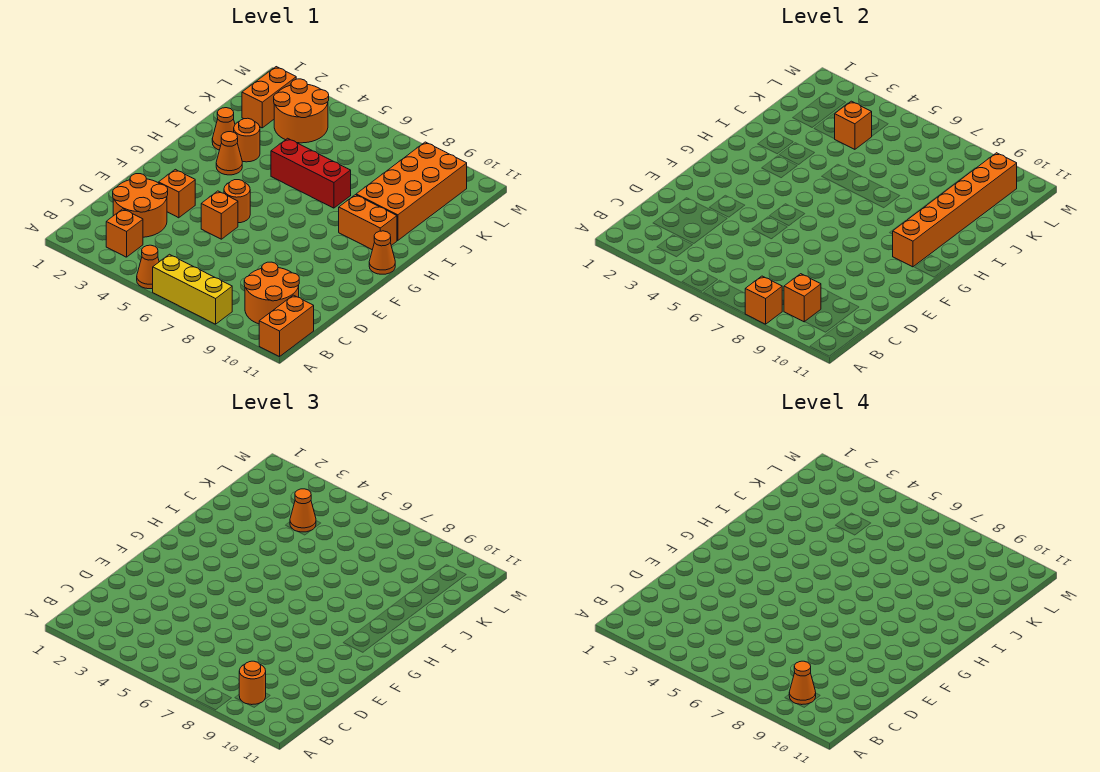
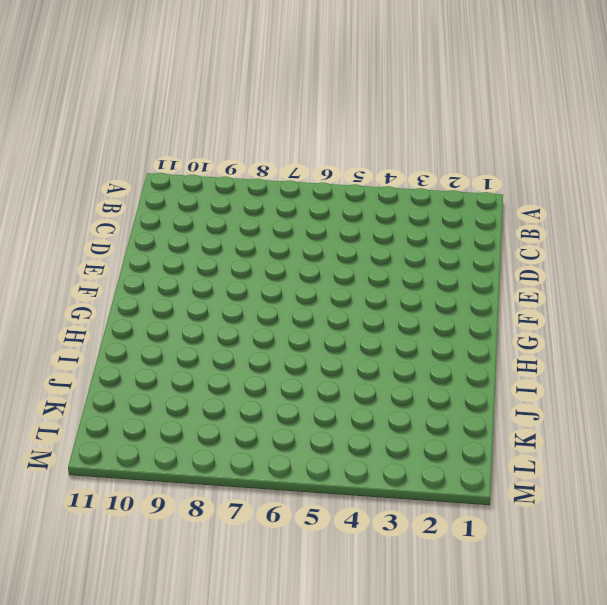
none -> orange 1x1 cone [137,245,159,289]
none -> yellow 1x3 brick [153,254,232,324]
none -> orange 1x2 brick [259,295,314,357]

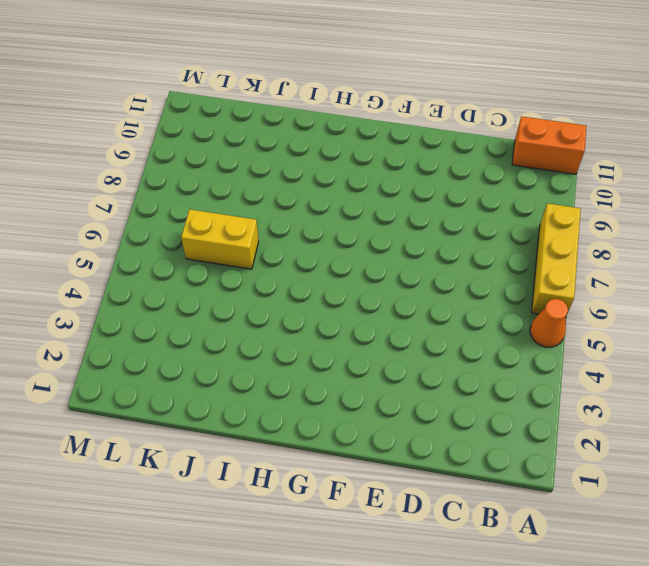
yellow 1x2 brick [181,209,259,269] -> none
none -> orange 1x1 brick [106,209,143,257]
none -> orange 2x2 round brick [244,262,299,324]
none -> orange 2x2 round brick [113,174,168,237]

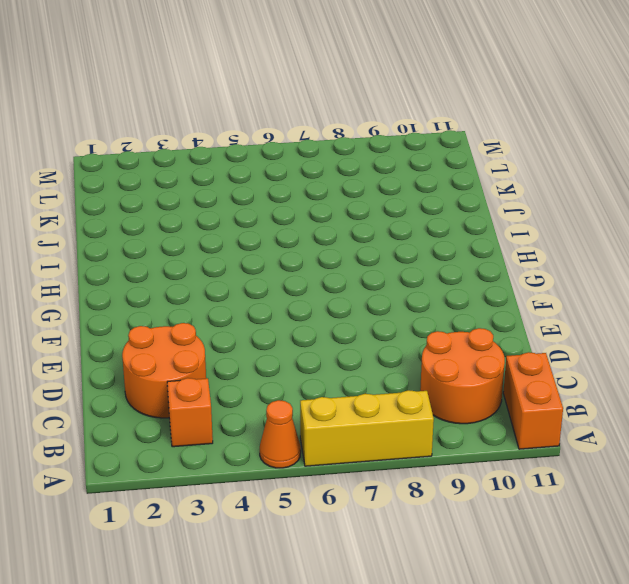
none -> orange 1x1 brick [159,169,195,218]
none -> orange 1x1 brick [201,191,238,239]
none -> orange 1x1 round brick [224,180,250,223]

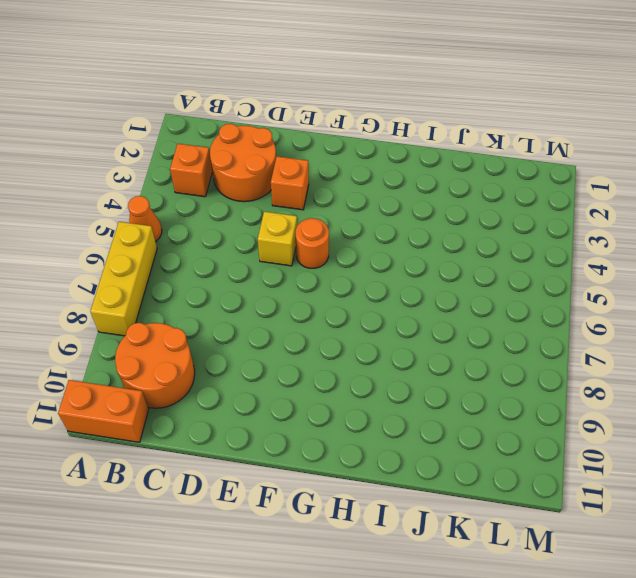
yellow 1x1 brick [258,212,297,266] -> orange 1x1 brick [201,191,238,239]
none -> orange 1x1 cone [369,231,395,274]
none -> orange 1x1 cone [216,132,242,175]
none -> orange 1x2 brick [339,195,397,250]

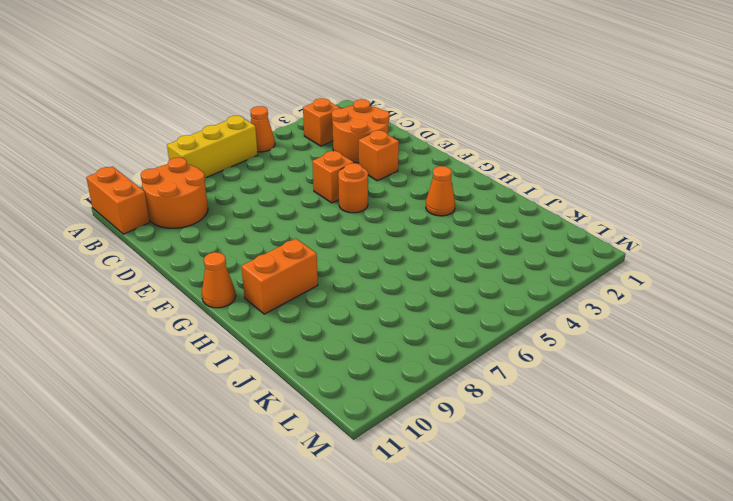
none -> orange 1x1 cone [212,108,235,150]
none -> orange 1x1 round brick [234,118,260,162]
none -> red 1x3 brick [271,138,351,208]

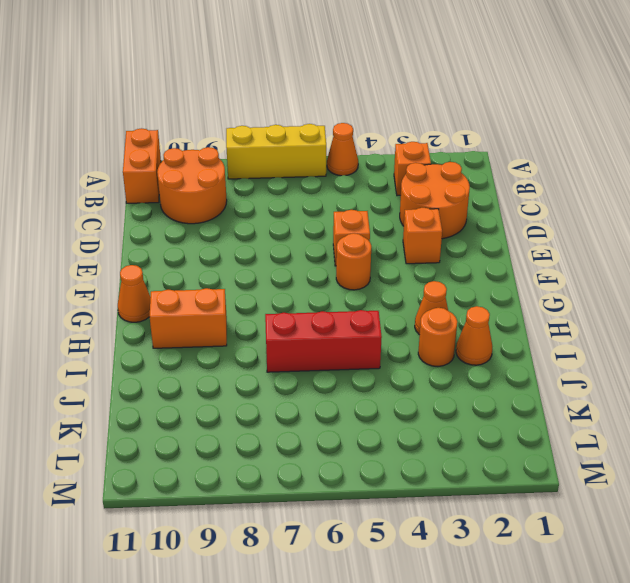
none -> orange 2x4 brick [356,142,467,241]
none -> orange 1x2 brick [242,67,296,128]
none -> orange 2x2 round brick [274,79,329,143]

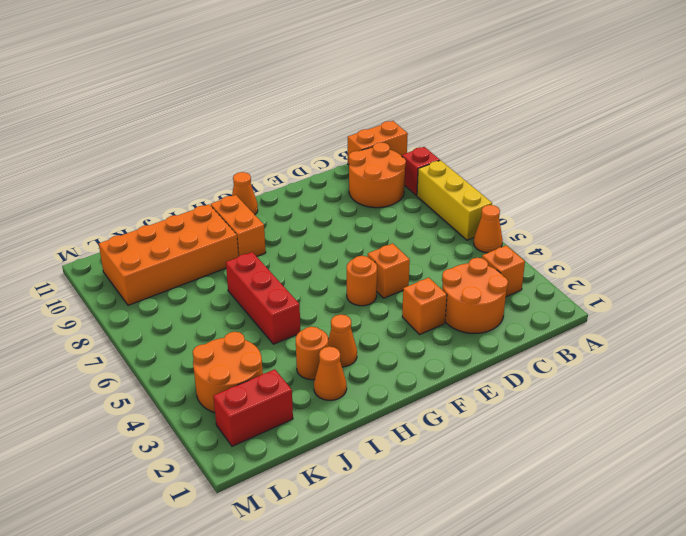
red 1x1 brick [402,147,440,196] -> none
red 1x2 brick [213,369,293,446] -> orange 1x2 brick [242,67,296,128]
none -> orange 1x1 brick [745,276,782,324]
none -> orange 1x1 brick [784,274,821,322]
none -> orange 1x6 brick [893,153,1017,267]

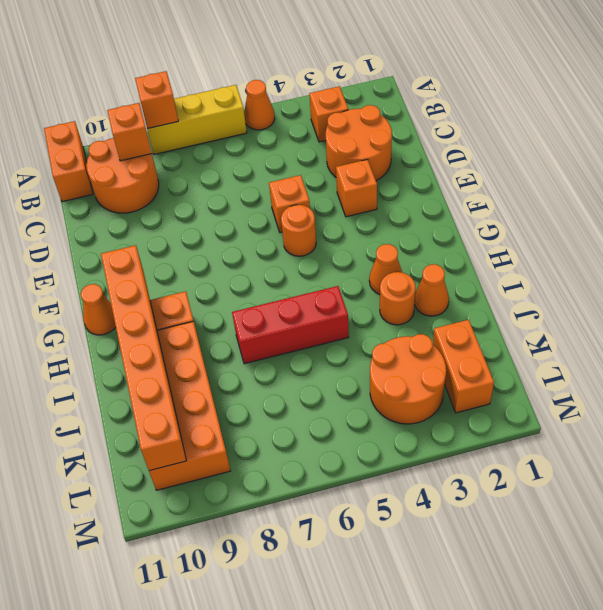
none -> orange 1x1 brick [835,101,872,149]
none -> orange 1x1 round brick [239,661,266,705]
none -> orange 1x1 cone [290,489,316,532]

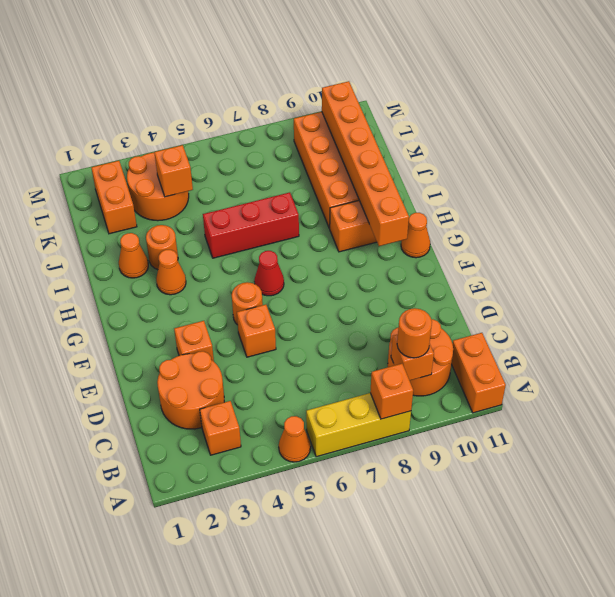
red 1x1 cone [254,251,284,296] -> none
none -> orange 1x1 cone [290,489,316,532]
none -> orange 1x1 cone [789,661,816,705]

